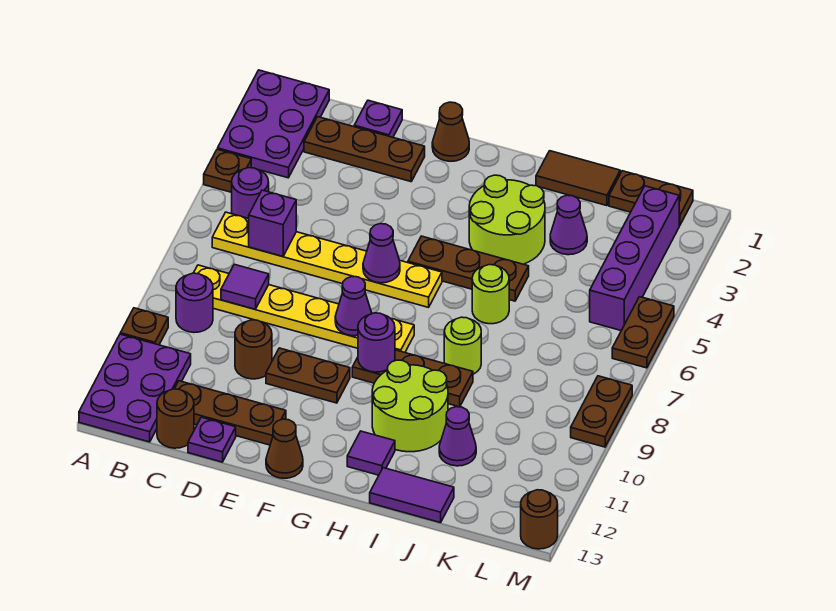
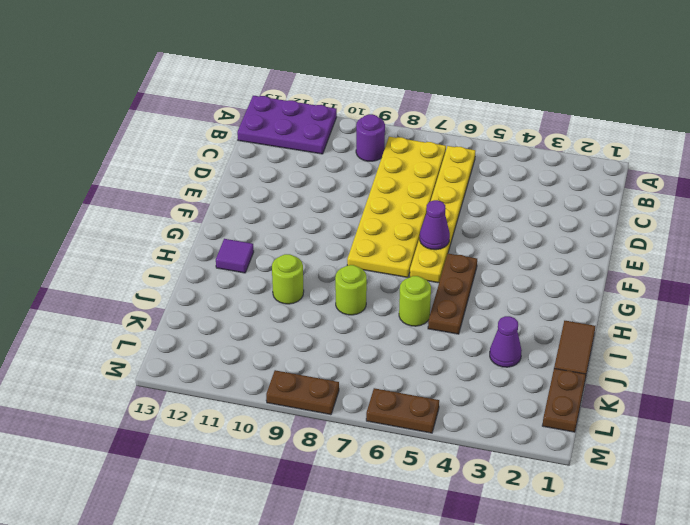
yellow 2x6 plate [347,137,446,277] -> yellow 1x6 plate [194,265,414,352]
lime 1x1 round brick [272,254,304,304] -> lime 2x2 round brick [372,360,448,452]
none -> purple 2x3 plate [218,70,329,178]
none -> brown 1x1 plate [204,149,251,192]
none -> brown 1x1 plate [120,308,168,345]
none -> purple 1x1 round brick [232,168,269,218]

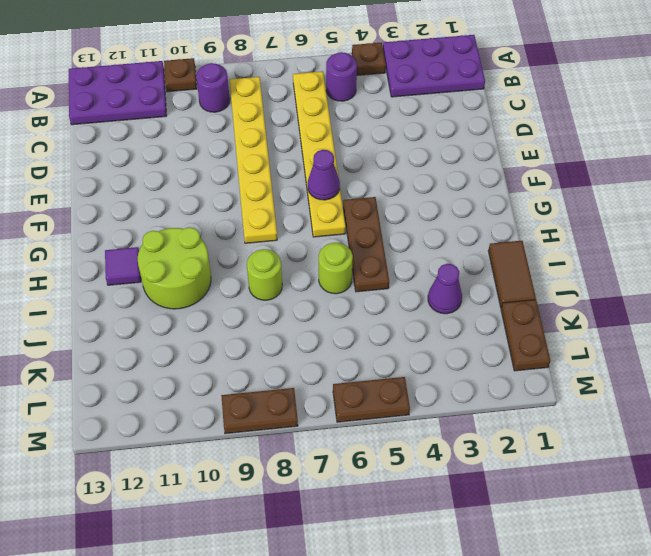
none -> brown 1x3 plate [304,117,425,182]
none -> brown 1x3 plate [175,381,286,445]
none -> brown 1x1 round brick [157,389,194,448]
none -> purple 1x1 plate [354,100,402,137]

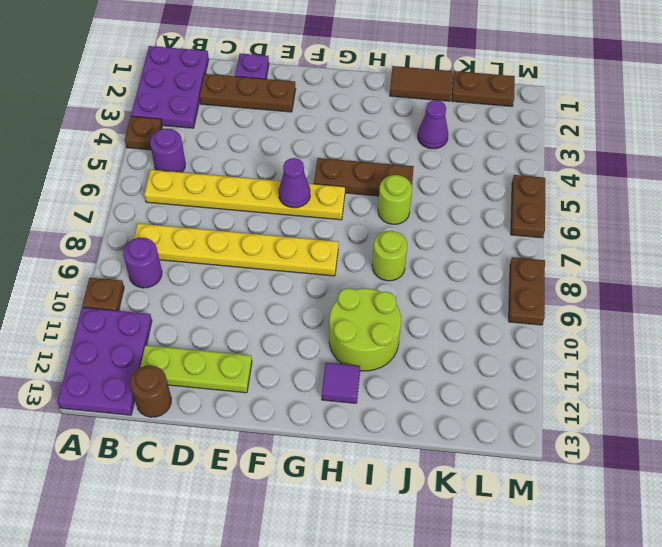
lime 1x3 plate [140,345,252,393] -> brown 1x3 plate [175,381,286,445]
none -> brown 1x1 round brick [235,320,272,379]
none -> purple 1x1 plate [188,417,236,462]
none -> brown 1x2 plate [266,348,350,403]
none -> brown 1x1 cone [432,102,469,161]

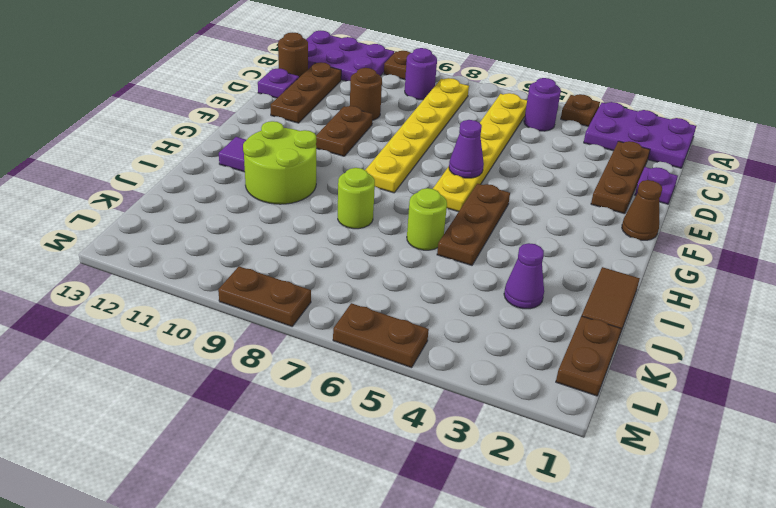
none -> brown 1x1 cone [266,419,303,478]
none -> brown 1x3 plate [352,350,473,407]
none -> lime 2x2 round brick [469,175,545,264]
none -> purple 1x2 tile [370,468,454,523]

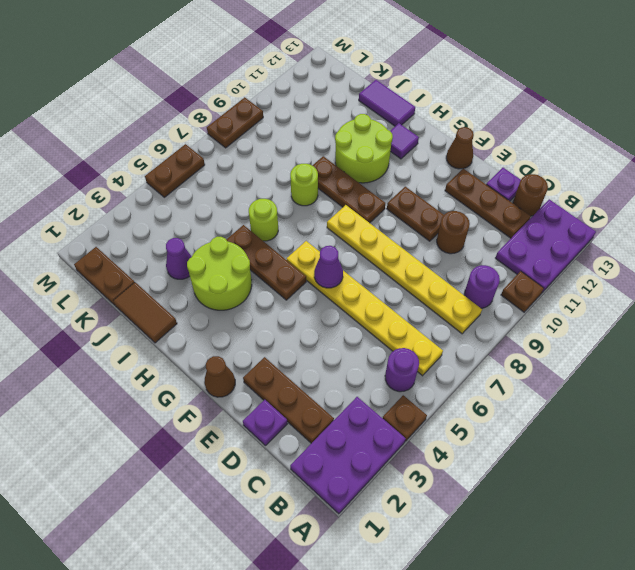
none -> purple 1x1 cone [439,407,476,466]
none -> purple 1x4 brick [590,186,679,330]
none -> brown 1x1 round brick [521,490,558,549]
none -> purple 1x1 brick [249,190,296,256]

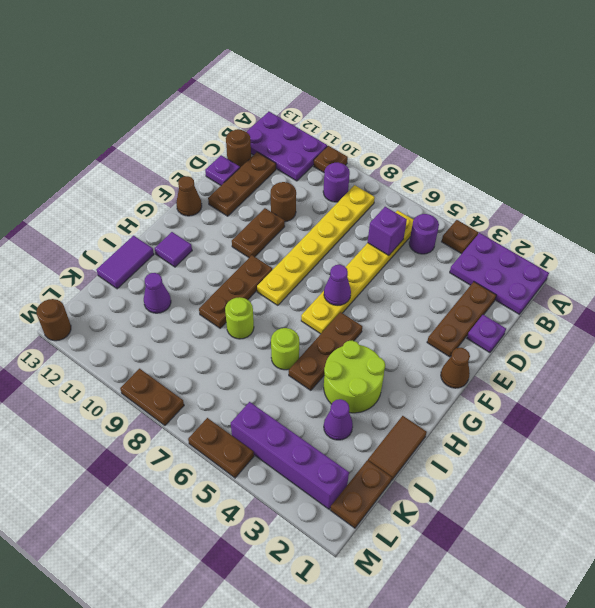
none -> lime 2x2 round brick [372,360,448,452]
none -> purple 1x1 tile [221,264,269,309]
none -> purple 1x1 cone [335,277,372,336]
none -> purple 1x1 round brick [358,313,395,372]

